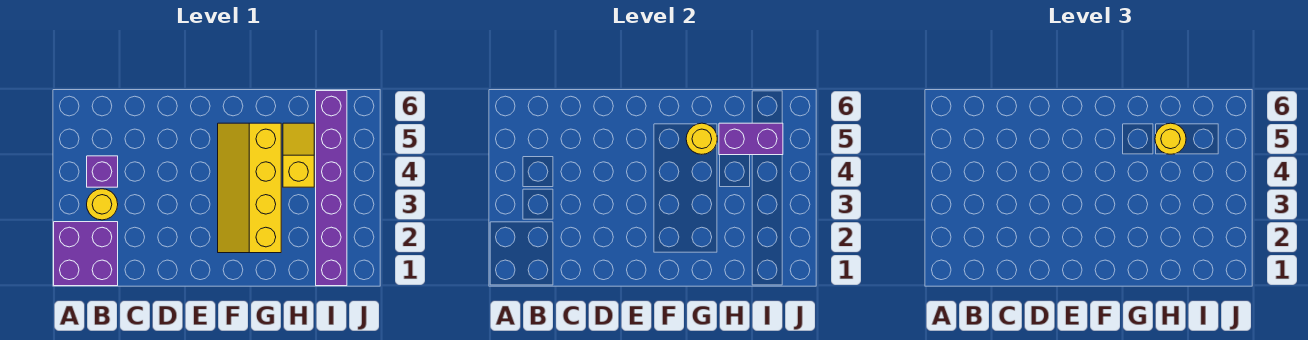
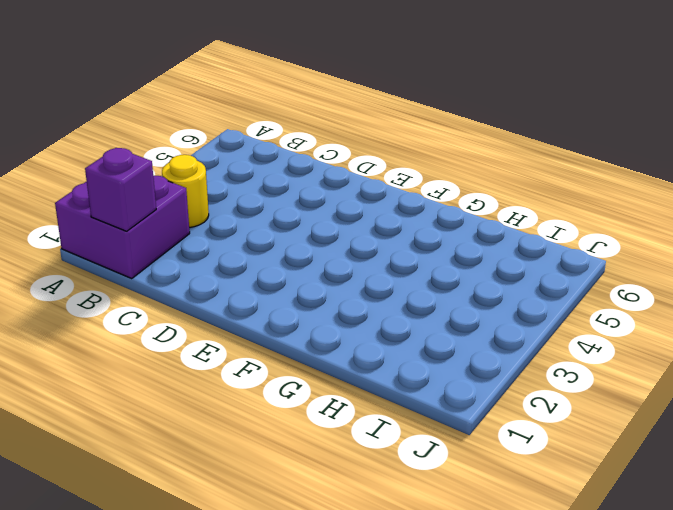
purple 1x1 brick [85,148,156,231] -> purple 1x1 brick moved to [87,156,118,187]
none -> yellow 2x4 slope [218,123,281,253]
none -> yellow 1x2 slope [283,123,314,187]

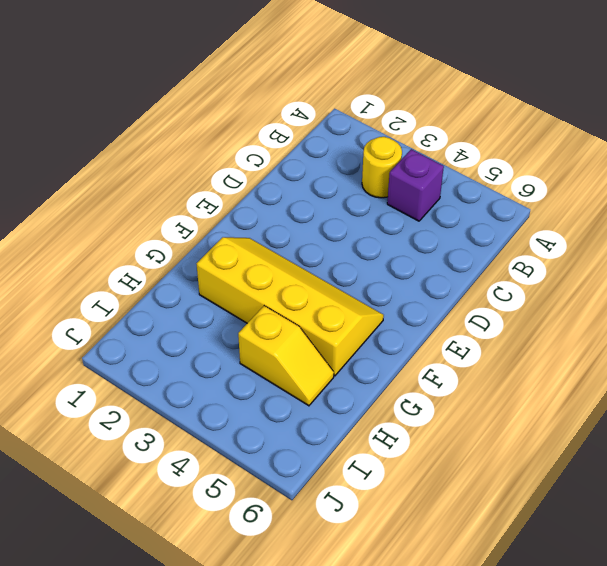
none -> purple 2x2 brick [54,222,118,286]
none -> purple 1x6 brick [316,91,347,286]

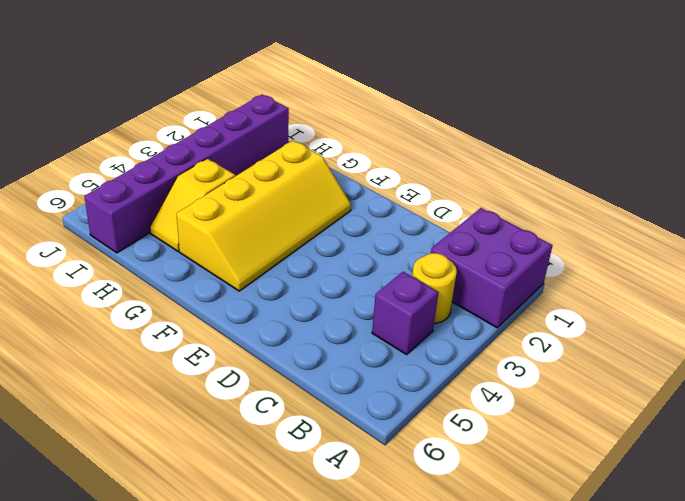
none -> yellow 1x1 round brick [686,123,717,154]
none -> purple 1x2 brick [719,123,783,155]

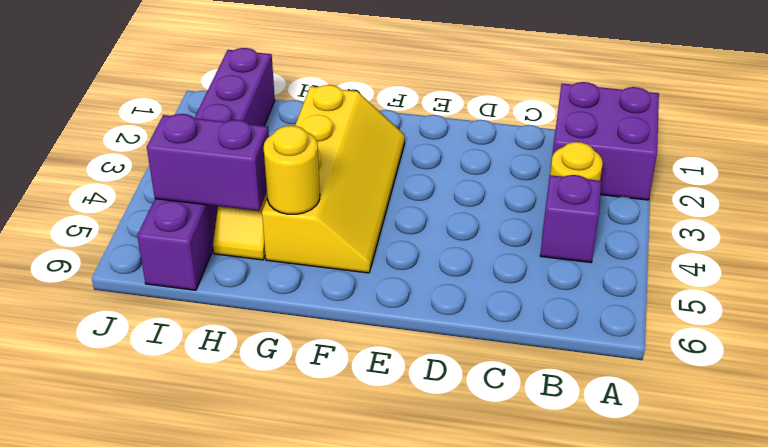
none -> yellow 1x1 round brick [1155,123,1186,154]

